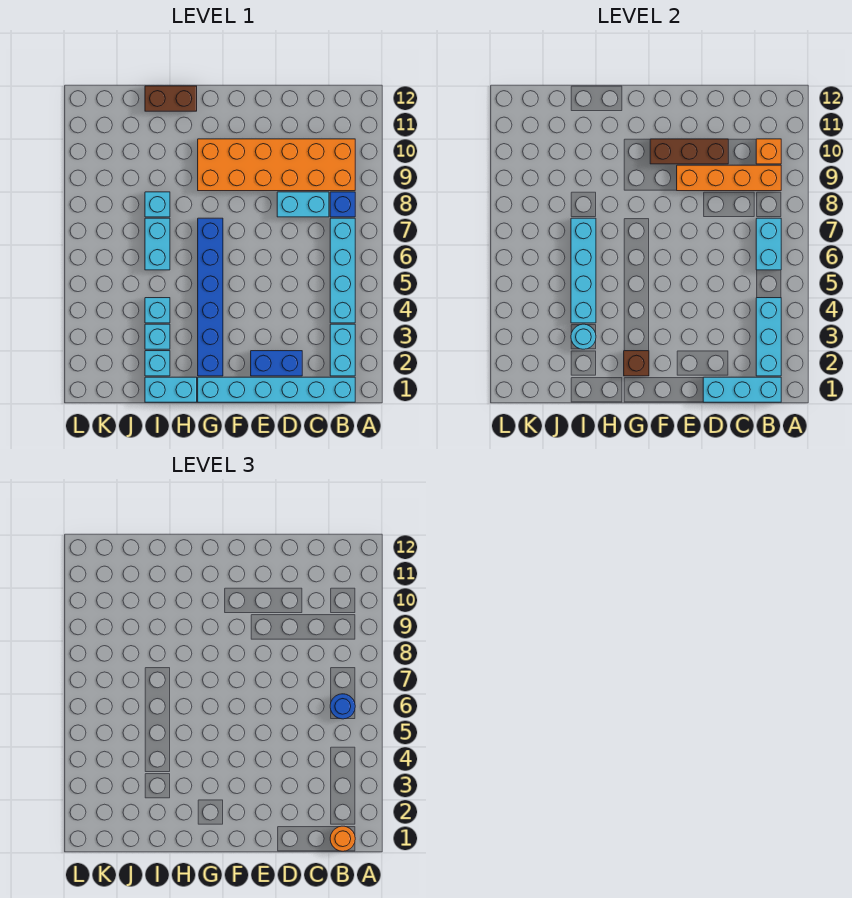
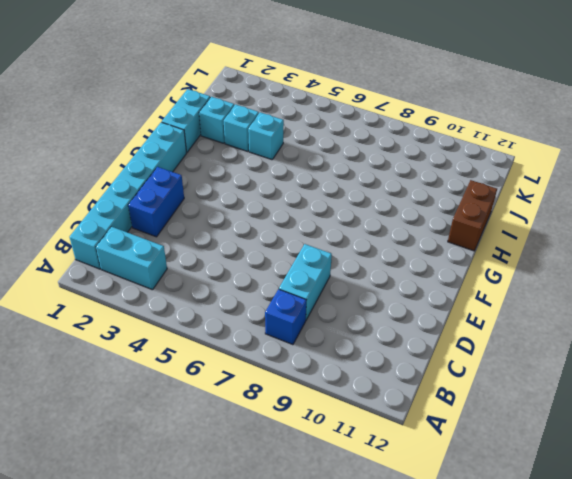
none -> cyan 1x4 brick [330,218,355,323]
none -> orange 2x6 brick [198,139,355,191]
none -> blue 1x6 brick [198,218,223,376]

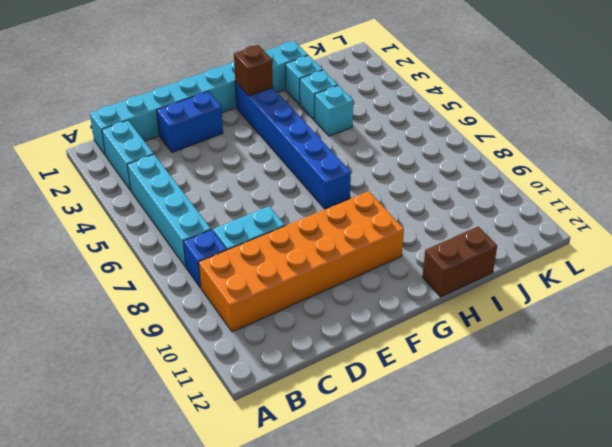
none -> cyan 1x2 brick [145,218,170,270]
none -> cyan 1x1 brick [145,192,170,217]
none -> cyan 1x3 brick [703,377,781,402]

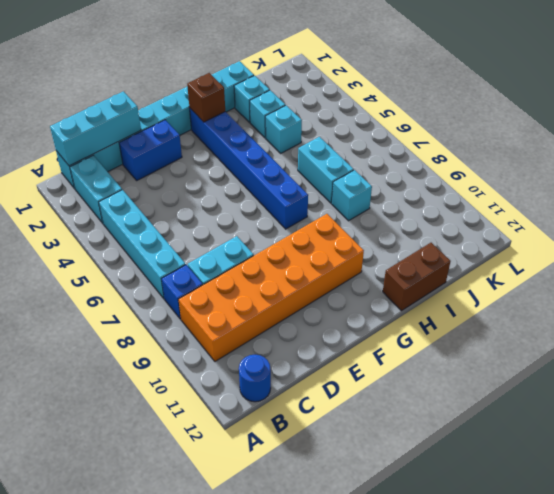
blue 1x1 round brick [239,355,271,402] -> blue 1x1 round brick moved to [330,694,355,719]
none -> cyan 1x3 brick [756,298,781,376]
none -> cyan 1x2 brick [756,218,781,270]
none -> orange 1x4 brick [677,165,781,191]

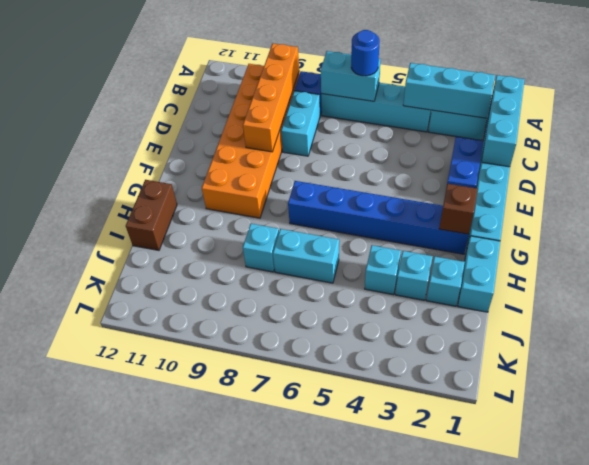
none -> orange 1x1 brick [756,139,781,164]
none -> brown 1x3 brick [650,139,728,164]
none -> cyan 1x1 round brick [571,324,596,349]

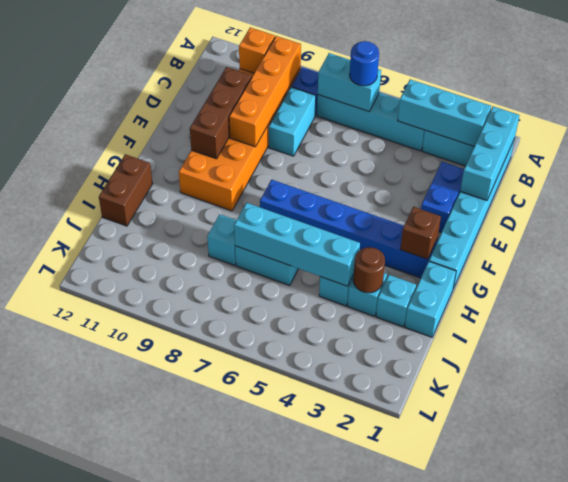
brown 1x1 round brick [353,247,385,293] -> cyan 1x1 round brick [571,324,596,349]
none -> orange 1x1 round brick [330,826,355,851]

